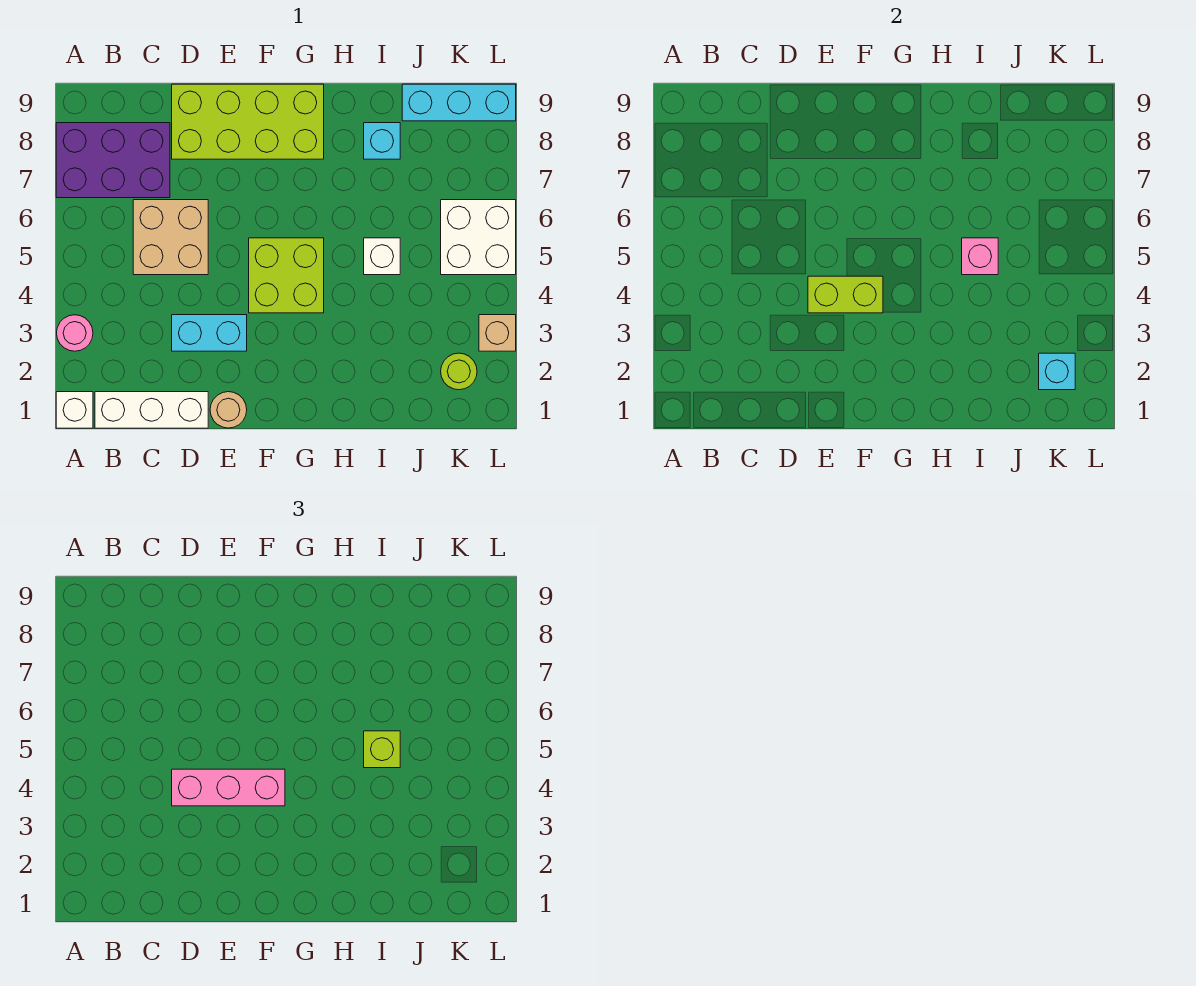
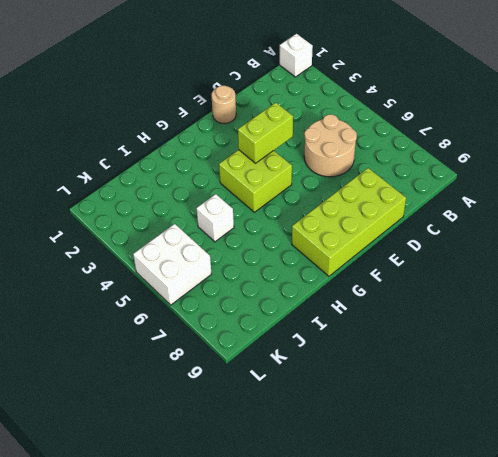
tan 2x2 round brick [304,114,357,177] -> tan 2x2 brick [133,200,208,275]
none -> pink 1x1 round brick [57,315,93,351]
none -> purple 2x3 brick [56,123,170,198]
none -> white 1x3 brick [95,392,208,428]

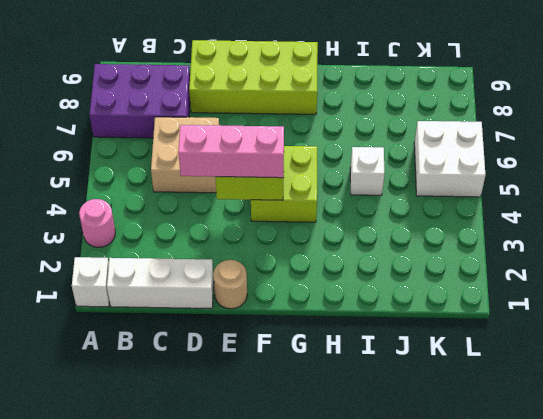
none -> cyan 1x2 brick [172,315,247,351]
none -> cyan 1x1 brick [364,123,400,159]
none -> cyan 1x3 brick [402,84,516,121]

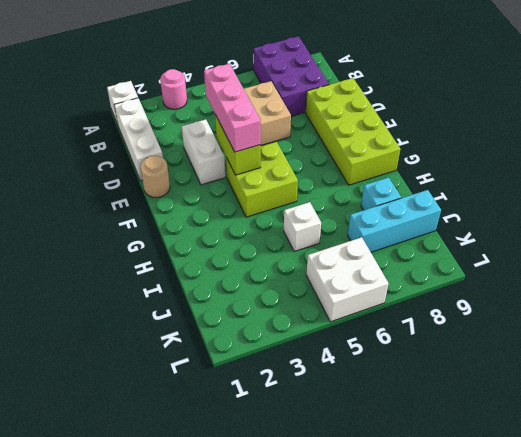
white 1x2 brick [182,119,225,185] -> cyan 1x2 brick [172,315,247,351]
cyan 1x3 brick [348,190,441,252] -> cyan 1x3 brick turned to [402,84,516,121]
none -> lime 1x1 round brick [441,353,477,390]
none -> tan 1x1 brick [479,315,516,351]
none -> pink 1x1 brick [962,238,998,275]

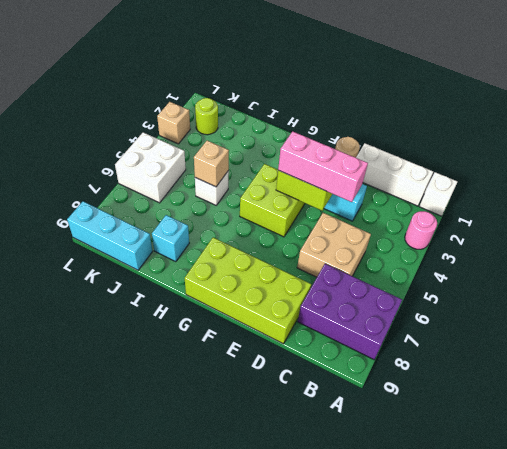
tan 1x1 brick [194,141,229,187] -> pink 1x1 brick [962,238,998,275]
none -> cyan 1x1 brick [1039,353,1075,390]
none -> lime 1x1 brick [364,731,400,768]

